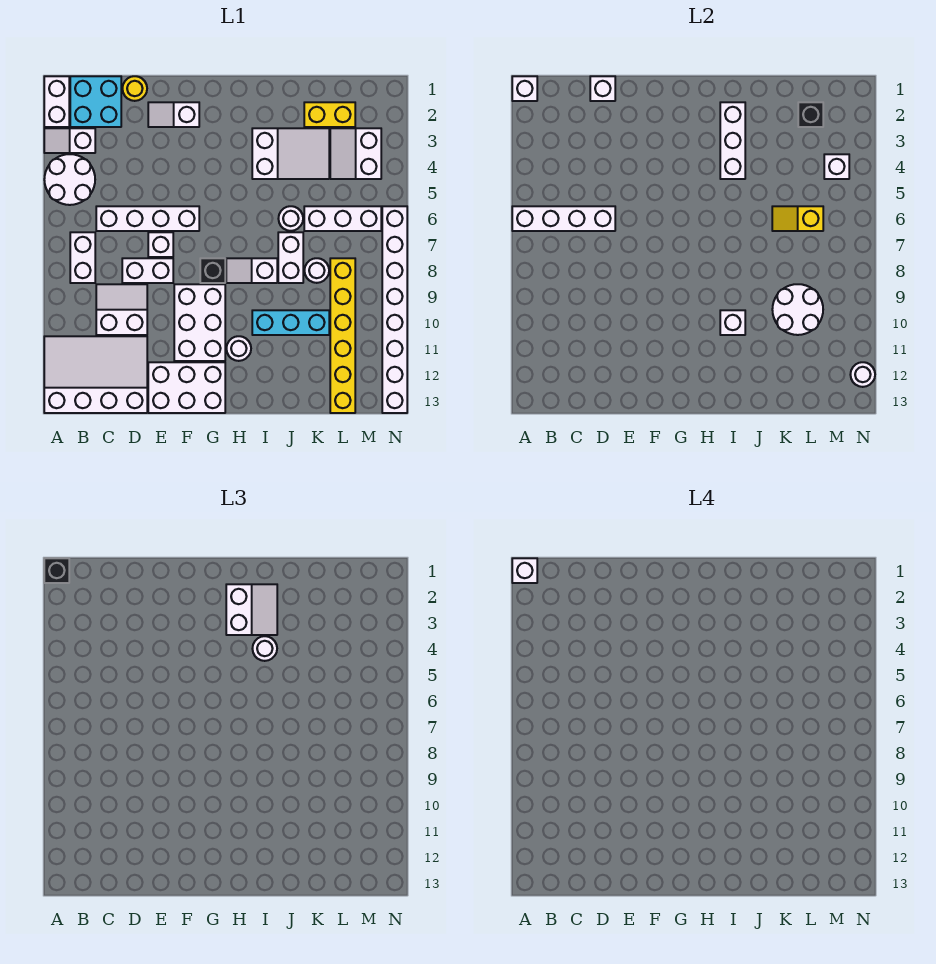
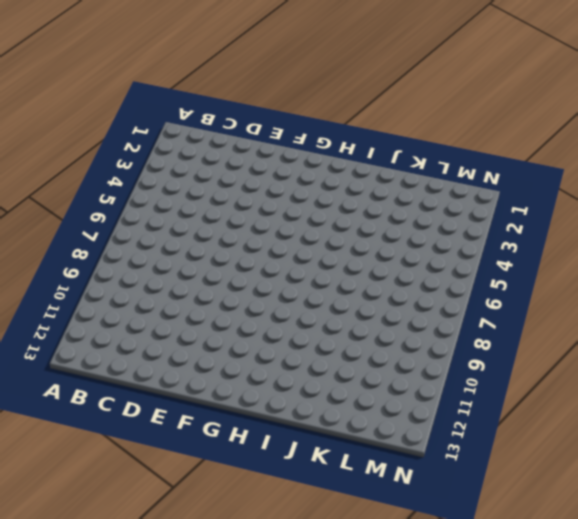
none -> white 1x2 brick [44,76,69,127]
none -> white 1x2 slope [44,128,95,153]
none -> white 2x2 round brick [44,154,95,205]
none -> white 3x4 slope [44,336,147,413]

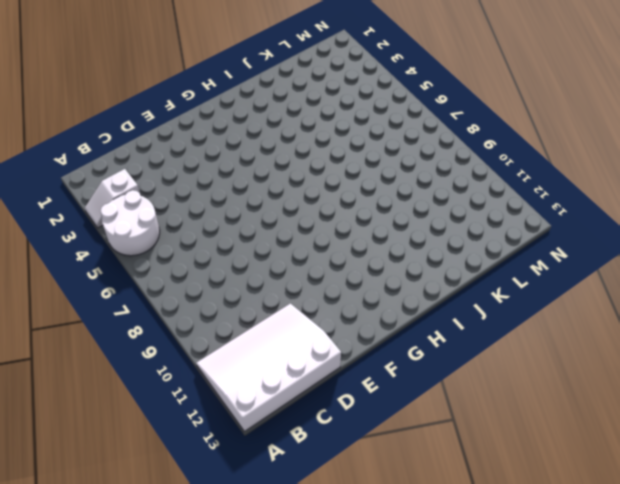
none -> white 1x2 brick [44,76,69,127]
none -> cyan 2x2 brick [70,76,121,127]
none -> white 1x2 brick [70,232,95,283]
none -> white 1x4 brick [96,206,199,231]

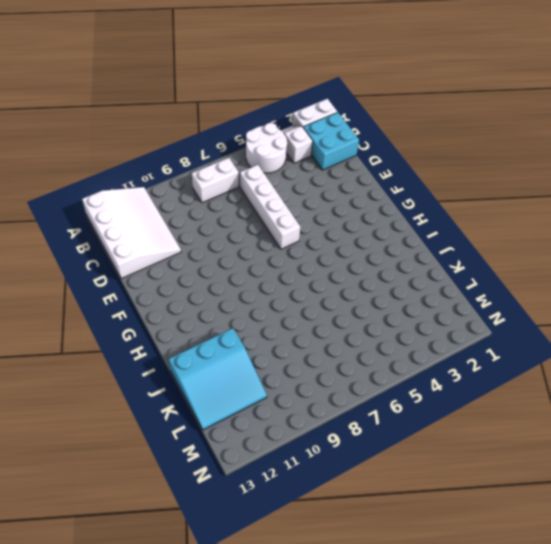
cyan 3x3 slope [169,328,267,430] -> yellow 1x6 brick [330,258,355,413]
none -> white 2x2 slope [96,284,147,335]
none -> yellow 1x1 round brick [122,76,147,101]
none -> white 1x2 brick [122,258,173,283]
none -> white 1x2 slope [148,102,199,127]

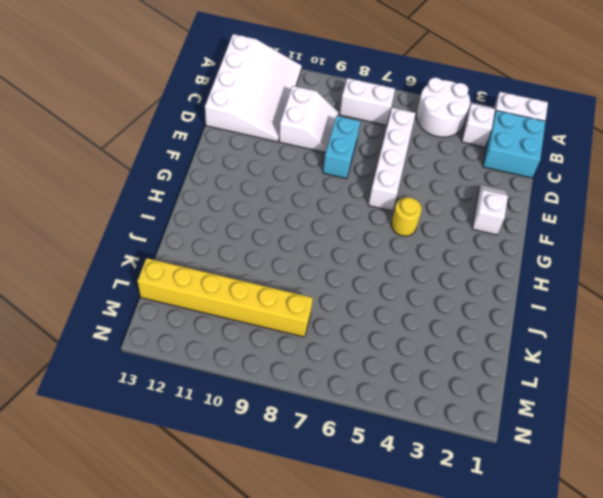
cyan 1x2 brick [323,116,360,179] -> white 1x2 brick [122,258,173,283]
yellow 1x1 round brick [391,197,422,236] -> yellow 1x1 round brick moved to [122,76,147,101]
none -> white 1x1 brick [148,232,173,257]
none -> white 2x3 brick [148,362,225,413]
none -> white 2x3 brick [174,284,225,361]
none -> black 1x1 brick [200,258,225,283]

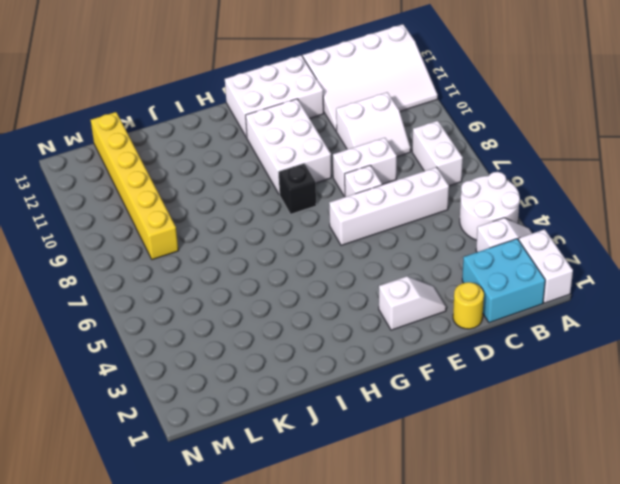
none -> white 1x2 slope [226,258,277,283]
none -> white 1x1 round brick [226,336,251,361]
none -> white 2x3 slope [252,128,329,179]
none -> cyan 1x3 brick [252,310,329,335]

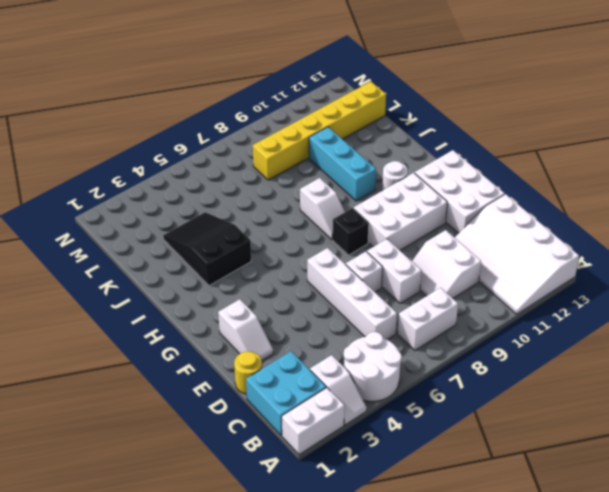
black 2x3 slope [163,212,251,286] -> white 2x3 slope [252,128,329,179]
none -> white 1x1 round brick [278,206,303,231]
none -> white 1x2 brick [278,232,303,283]
none -> yellow 1x2 brick [304,102,355,127]
none -> white 1x3 brick [304,206,381,231]

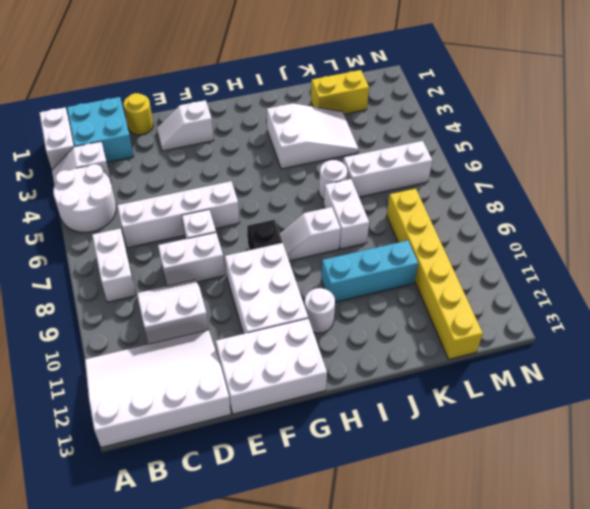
none -> white 1x1 round brick [304,258,329,283]
none -> white 2x2 slope [330,128,381,179]
none -> white 1x8 brick [382,206,407,413]
none -> white 1x1 brick [512,76,537,101]

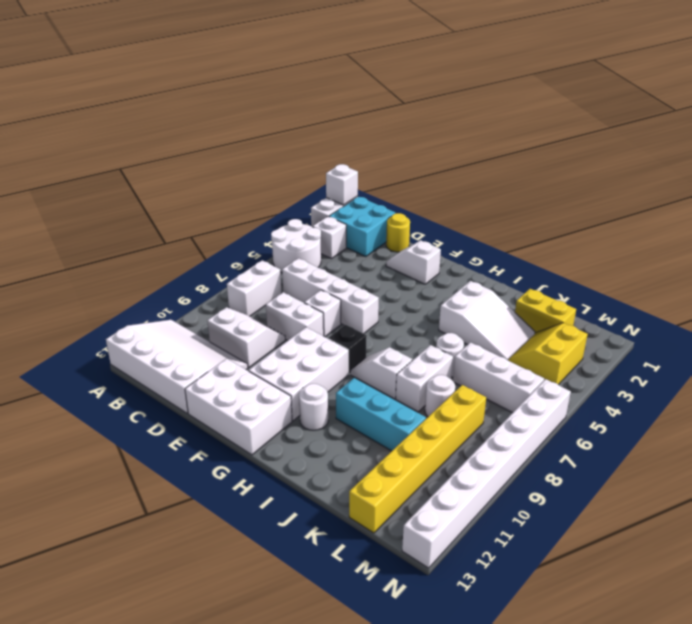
yellow 2x2 slope [508,323,588,385] -> white 2x2 slope [330,128,381,179]
none -> white 1x4 brick [512,206,615,231]
none -> white 1x1 brick [590,76,615,101]
none -> white 1x3 brick [720,102,745,179]
none -> white 1x1 brick [720,310,745,335]

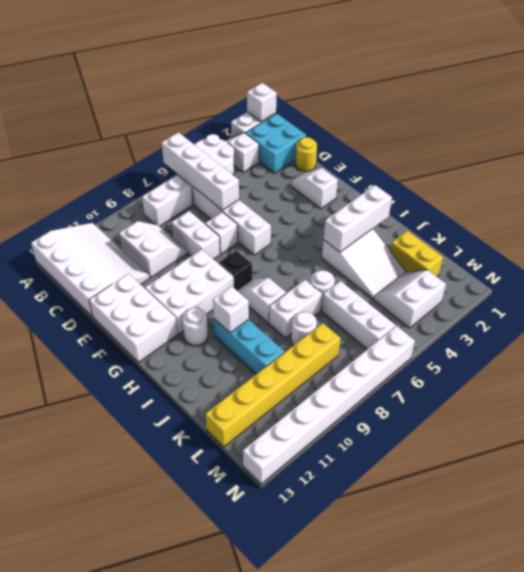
none -> white 1x1 brick [590,76,615,101]
none -> yellow 1x2 slope [772,206,823,231]
none -> white 2x2 round brick [772,284,823,335]
none -> black 1x1 brick [798,102,823,127]

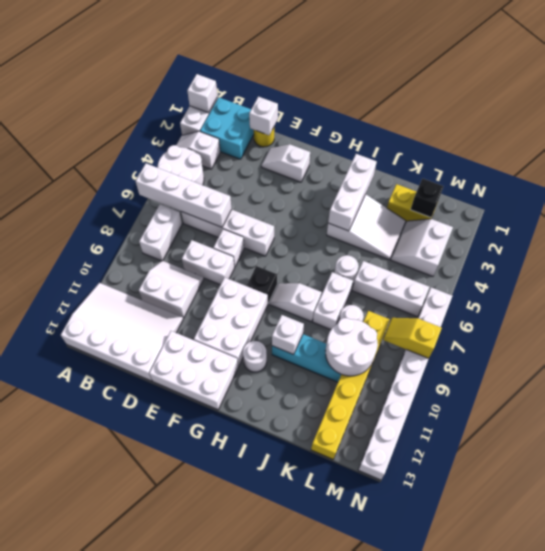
yellow 1x2 slope [383,318,442,358] -> yellow 1x2 slope moved to [772,206,823,231]
none -> white 1x1 brick [824,154,849,179]
none -> white 1x1 round brick [850,362,875,387]
none -> black 1x1 brick [44,558,69,583]
none -> white 2x2 slope [226,584,277,635]

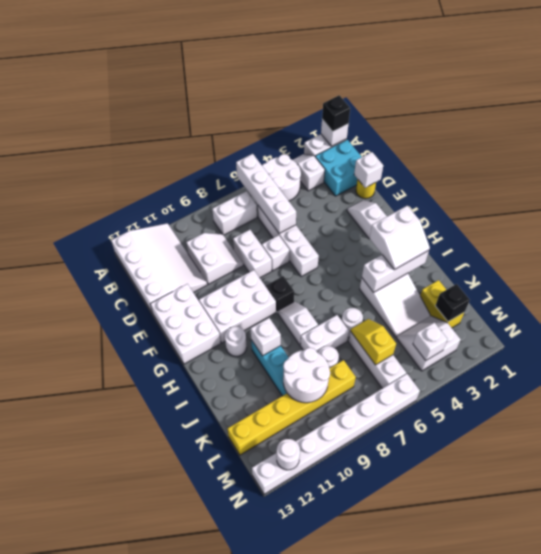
none -> white 1x1 round brick [252,636,277,661]
none -> white 1x1 brick [512,558,537,583]

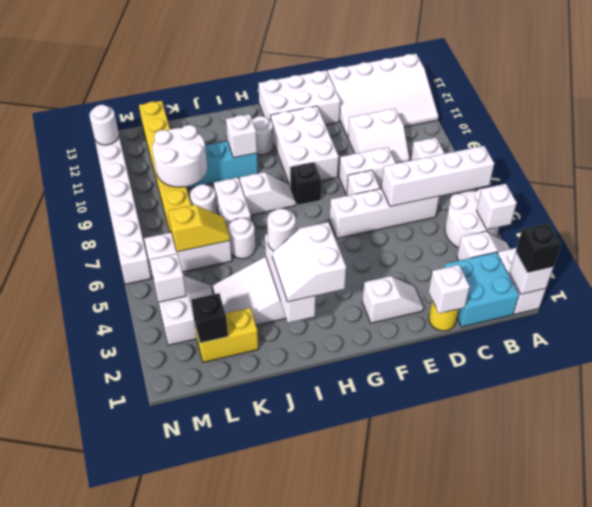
white 1x1 brick [477,184,517,230] -> white 1x1 brick moved to [512,558,537,583]

